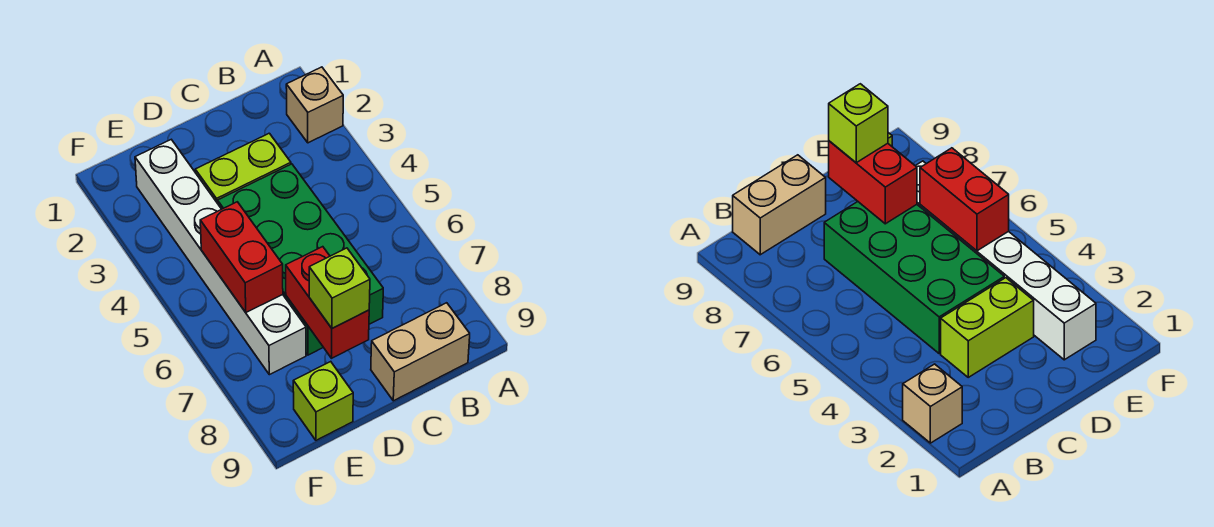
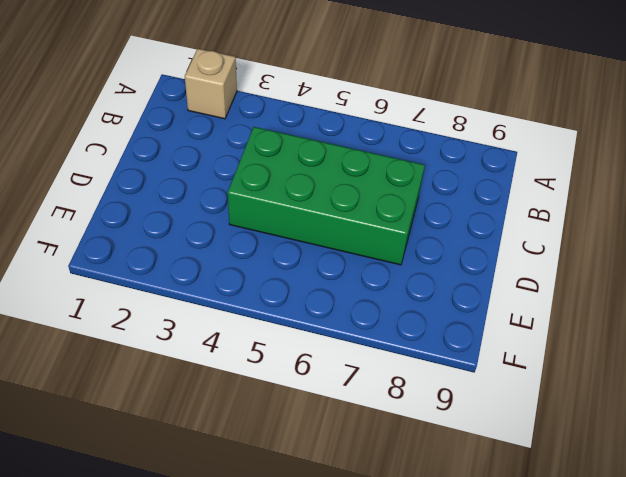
none -> tan 1x2 brick [371,303,470,401]
none -> lime 1x2 brick [195,133,291,203]

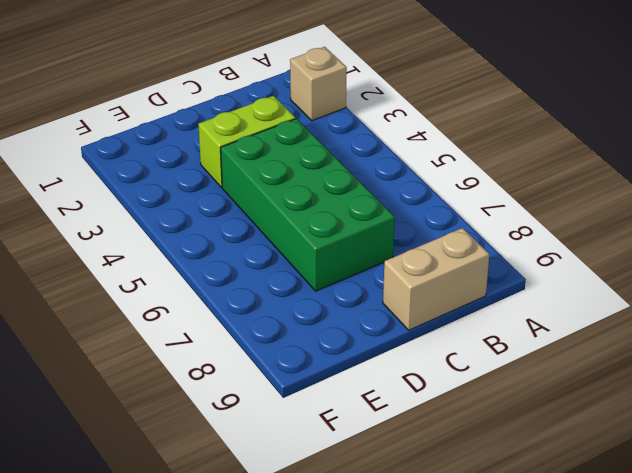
none -> white 1x6 brick [135,140,306,375]
none -> lime 1x1 brick [293,362,353,440]

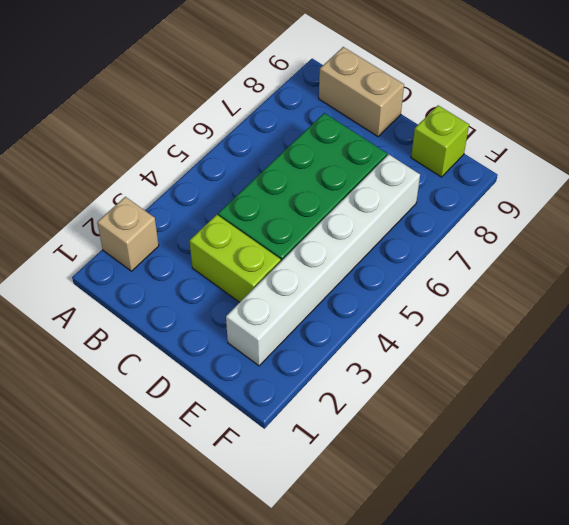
none -> red 1x2 brick [286,247,369,358]
none -> red 1x2 brick [200,202,283,312]

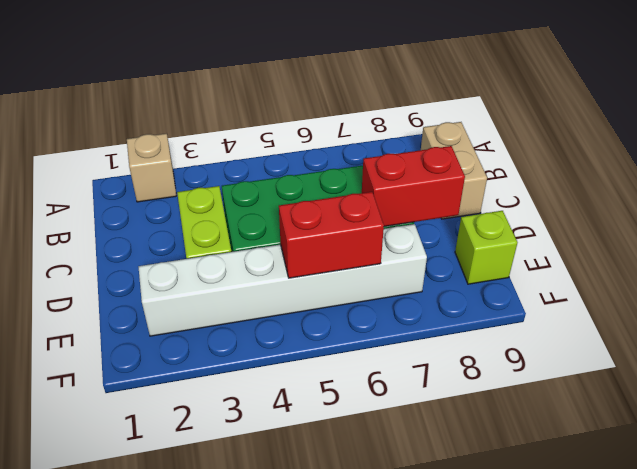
none -> lime 1x1 brick [309,248,370,328]

